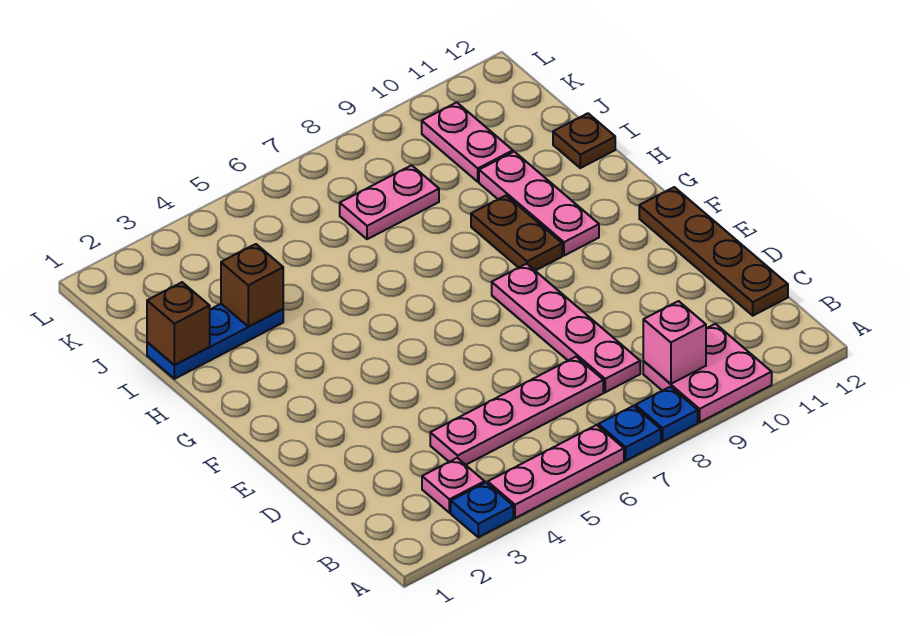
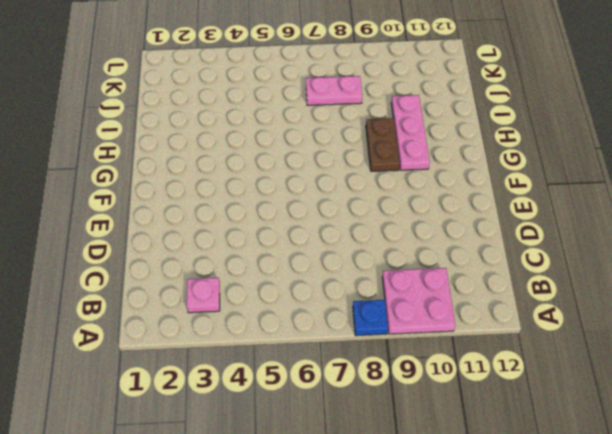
none -> blue 1x1 plate [451,483,513,537]
none -> pink 1x3 plate [488,425,624,518]
none -> blue 1x1 plate [598,406,661,461]

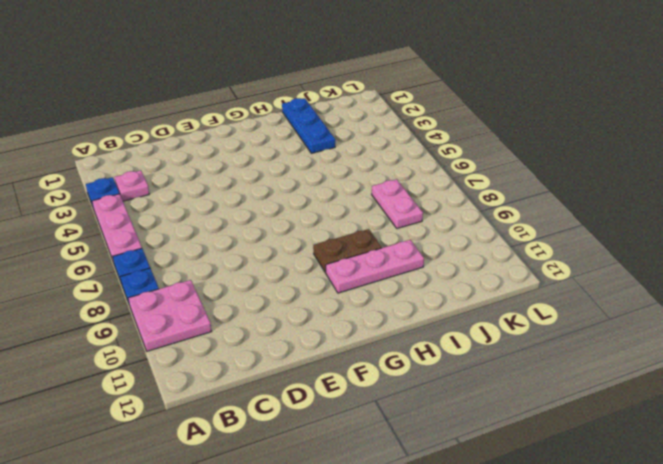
none -> pink 1x4 plate [430,357,603,465]
none -> pink 1x4 plate [492,264,640,392]
none -> brown 1x4 plate [639,187,788,316]

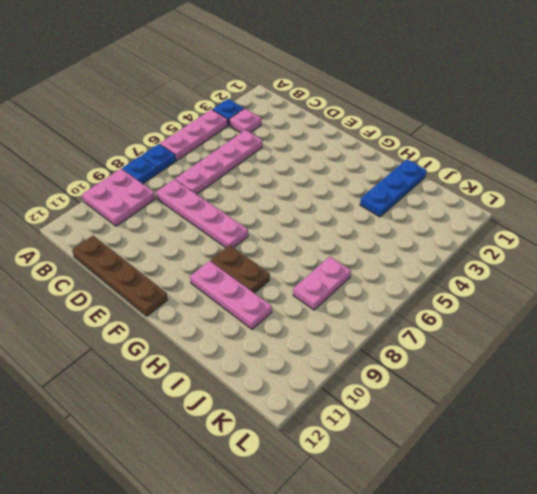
none -> brown 1x1 plate [553,113,615,168]
none -> pink 1x2 plate [422,102,513,182]
none -> pink 1x1 brick [643,301,706,384]

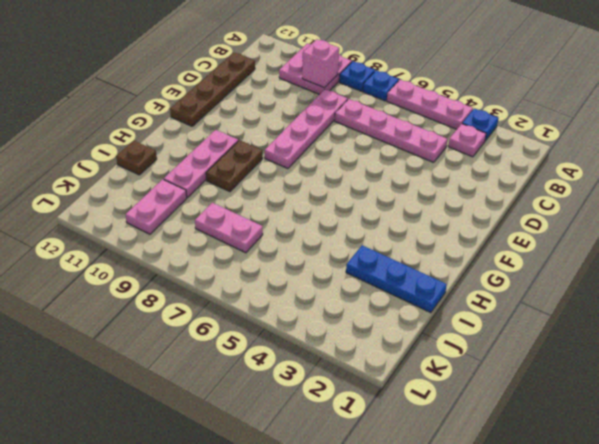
none -> brown 1x1 brick [147,282,210,365]
none -> brown 1x1 brick [221,244,283,327]

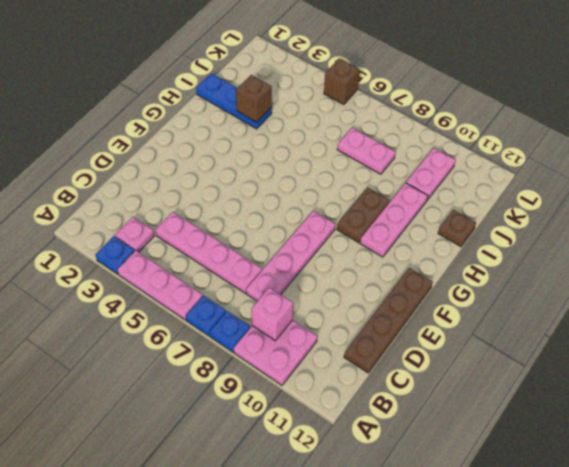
brown 1x1 brick [324,58,360,105] -> brown 1x1 brick moved to [147,282,210,365]

